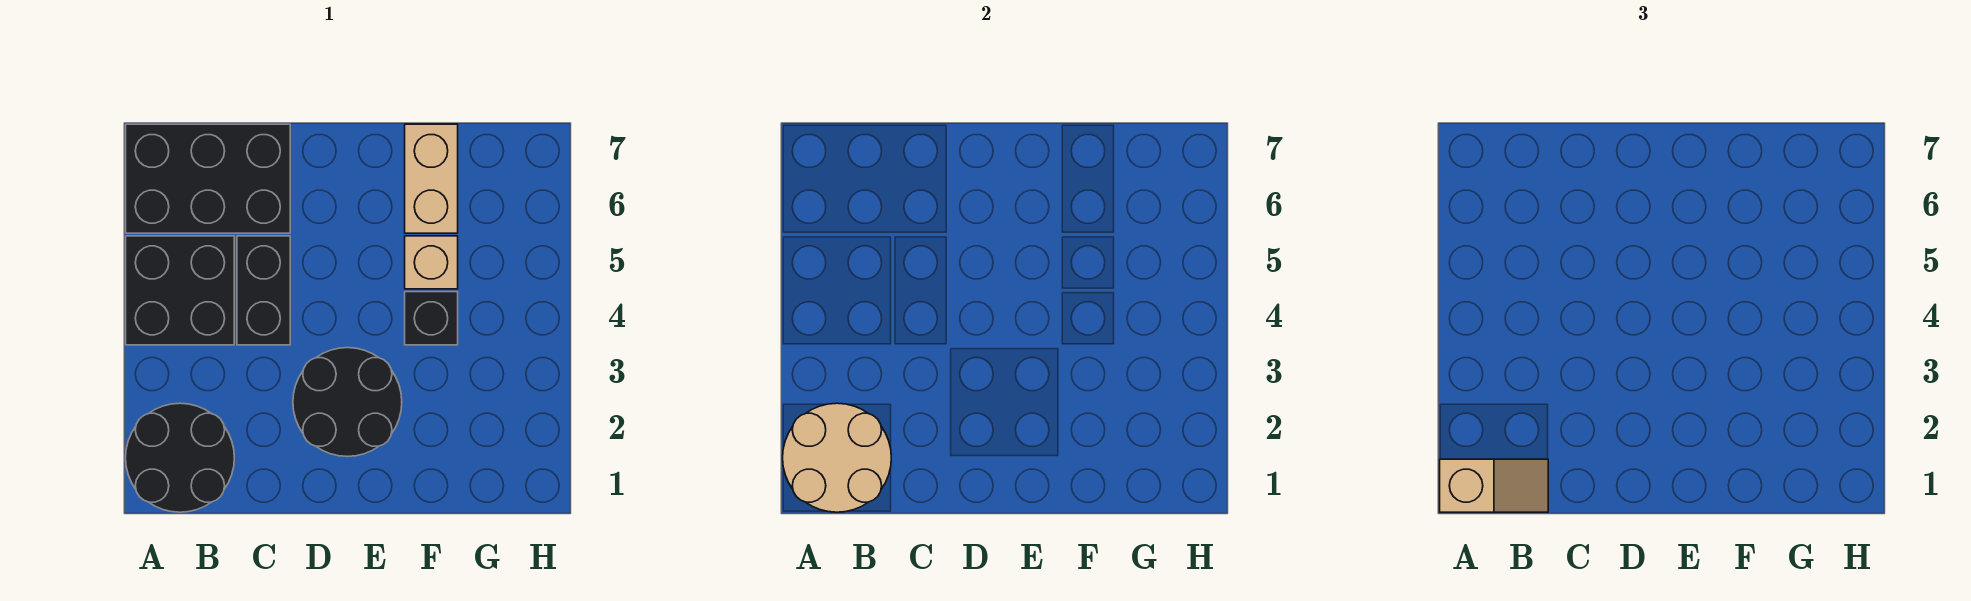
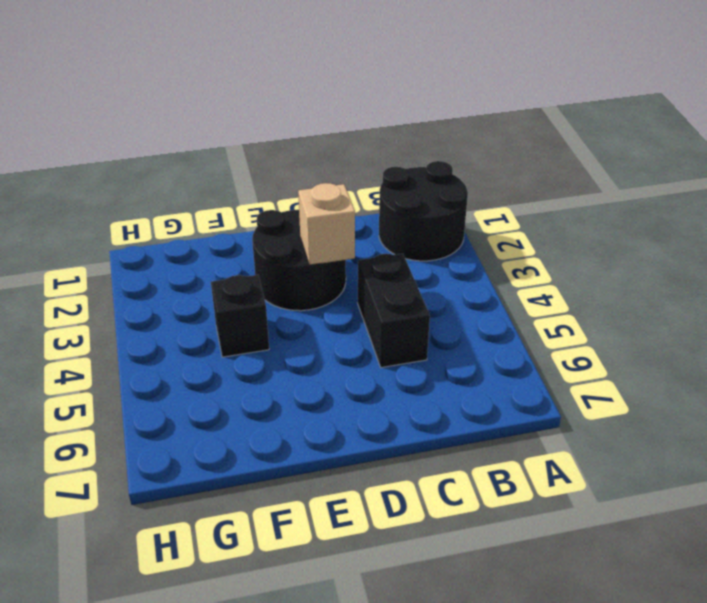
tan 1x1 brick [298,183,355,265] -> tan 1x1 brick moved to [405,236,458,289]
none -> black 2x2 brick [126,236,234,345]
none -> black 2x3 brick [126,124,290,233]

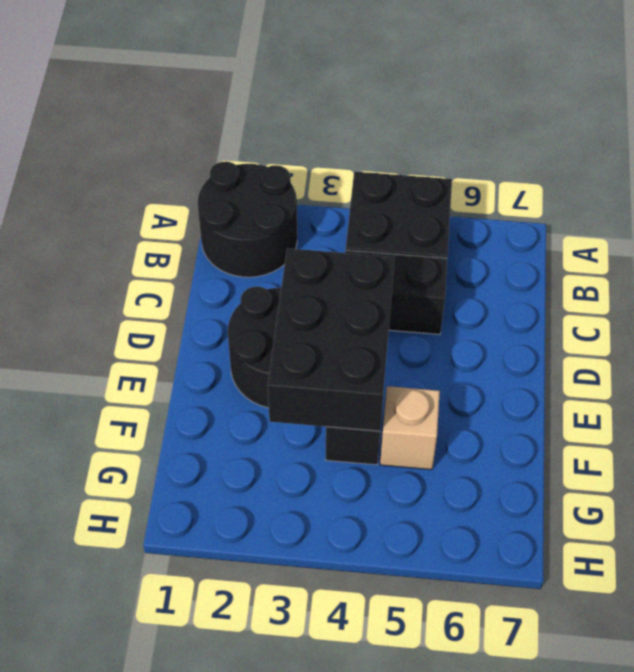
black 2x3 brick [268,248,395,431] -> black 2x3 brick moved to [126,124,290,233]
none -> tan 1x2 brick [405,124,458,233]
none -> tan 2x2 round brick [783,403,891,512]

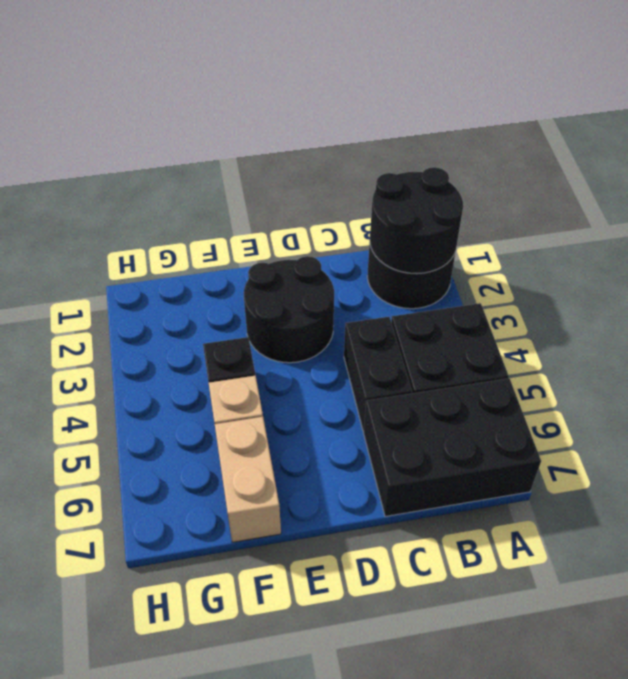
black 2x2 round brick [370,167,463,274] -> tan 2x2 round brick [783,403,891,512]
none -> tan 1x2 slope [1440,459,1548,512]

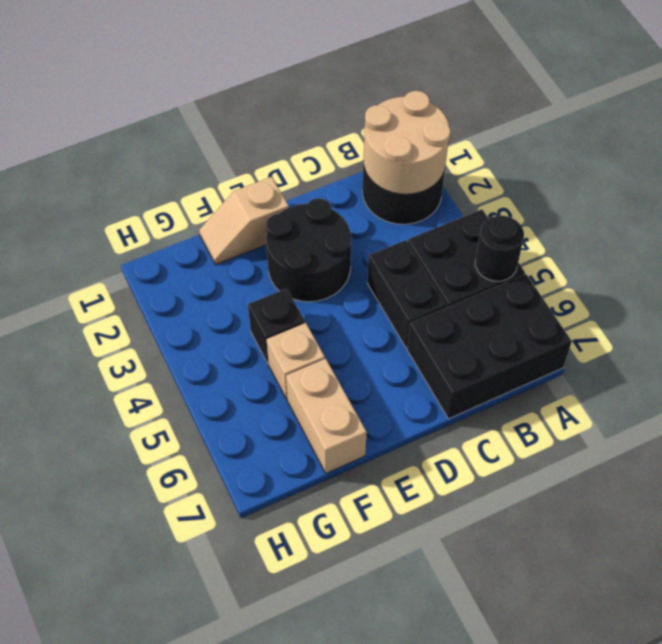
black 1x1 round brick [475,216,524,281] -> none
tan 1x2 slope [199,177,289,265] -> tan 1x2 slope moved to [1440,459,1548,512]

